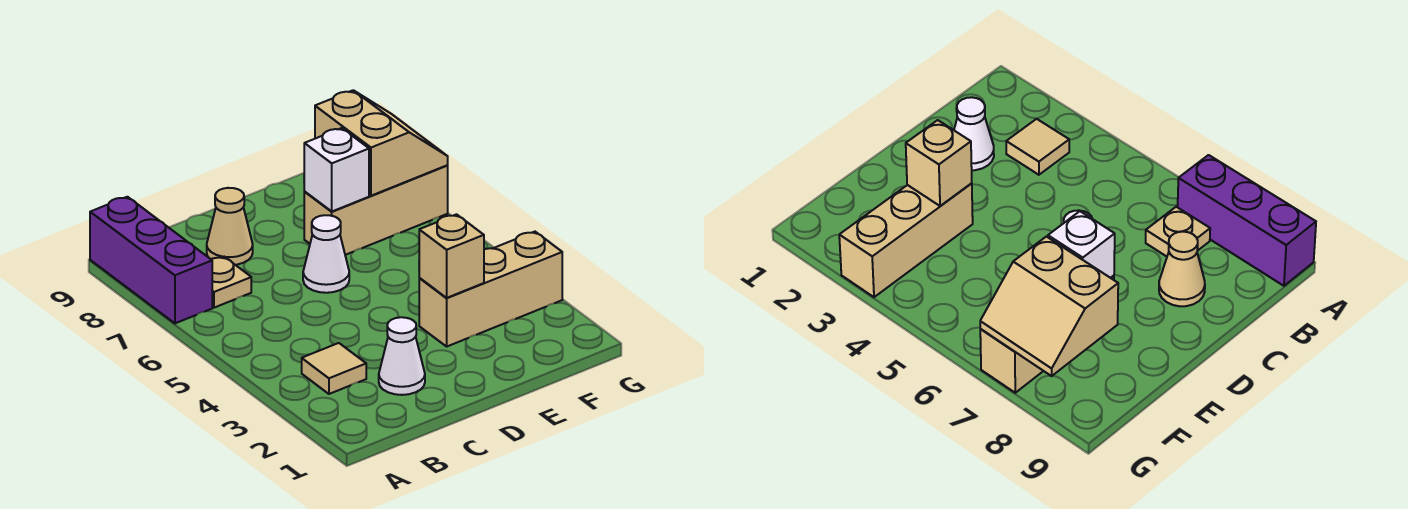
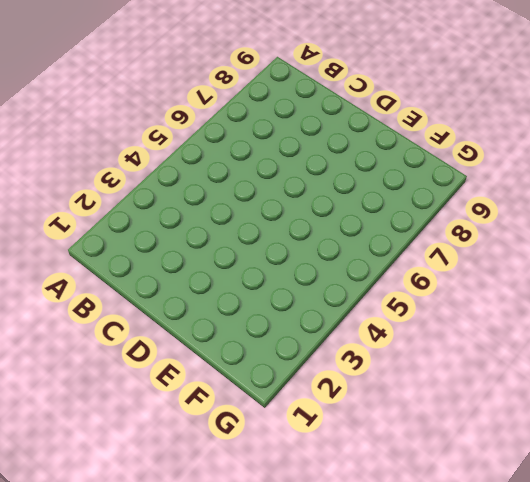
none -> purple 1x3 brick [90,197,212,323]
none -> tan 1x1 tile [302,343,366,394]

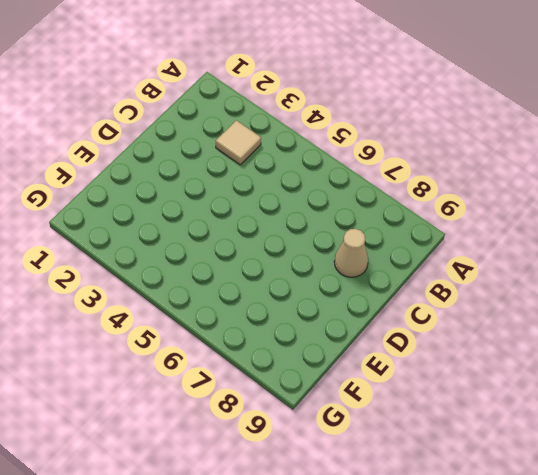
none -> purple 1x3 brick [90,197,212,323]
none -> tan 1x1 plate [211,257,251,308]

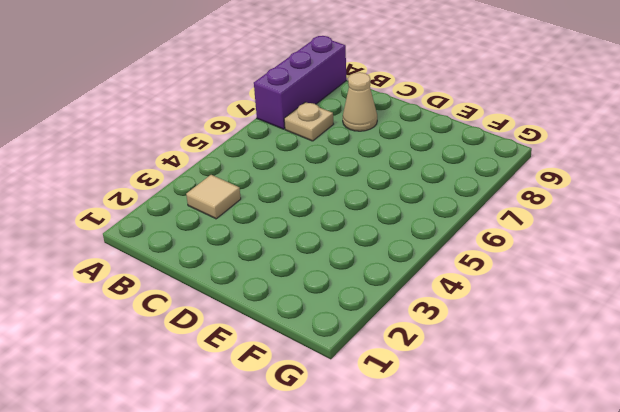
none -> white 1x1 cone [379,317,425,395]
none -> white 1x1 cone [303,215,349,293]

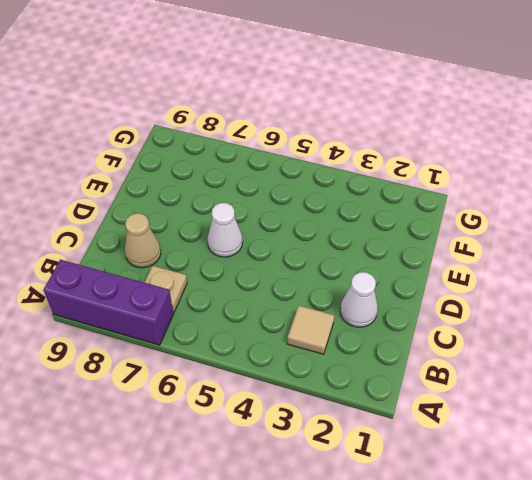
none -> tan 1x3 brick [419,232,562,346]
none -> tan 1x3 brick [304,166,448,255]

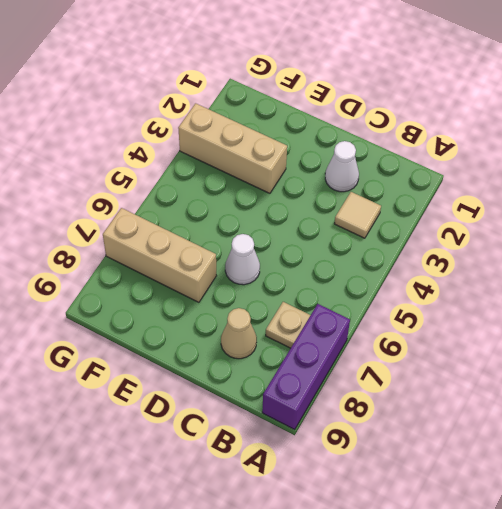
none -> tan 1x1 brick [419,214,484,298]
none -> white 1x1 brick [304,128,369,212]

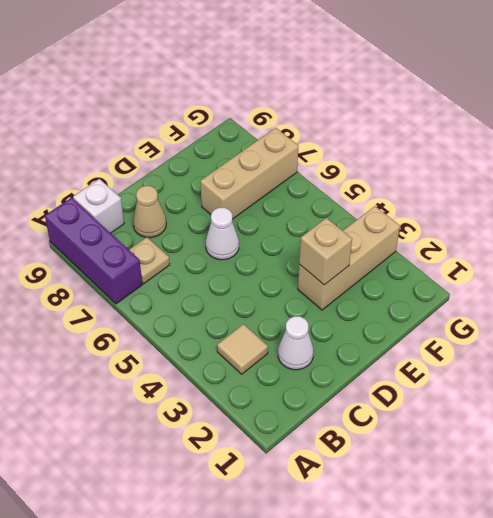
white 1x1 brick [73,179,124,233] -> white 1x1 brick moved to [304,128,369,212]
none -> tan 2x2 slope [315,90,448,196]

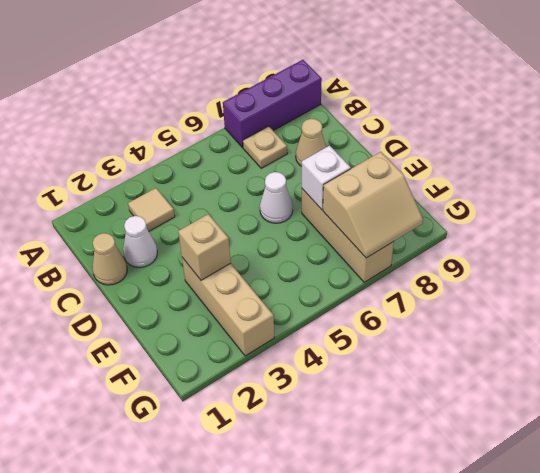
tan 1x1 cone [92,233,127,285] -> none

